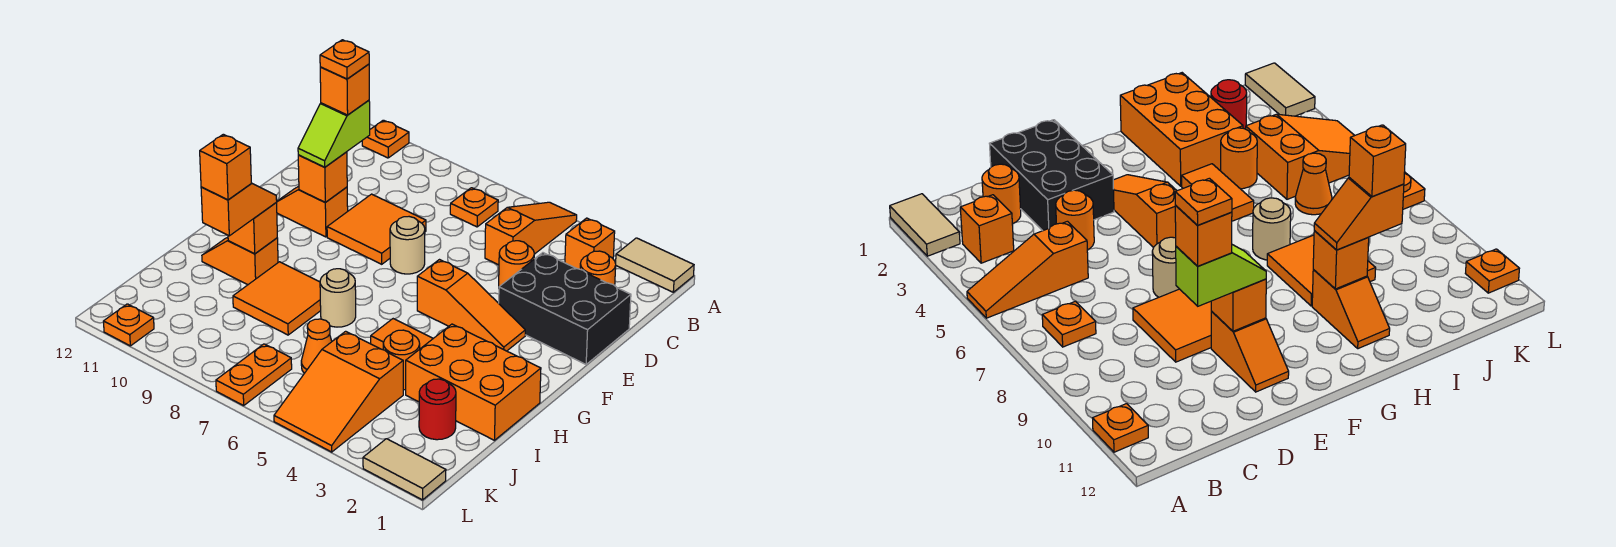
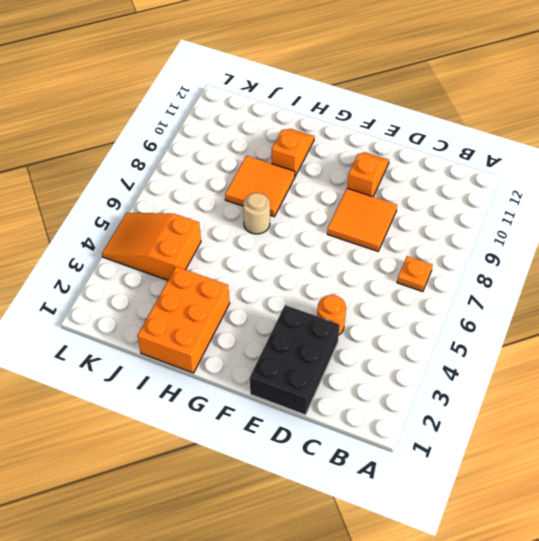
none -> tan 1x2 tile [616,238,694,292]
none -> orange 1x3 slope [485,202,577,265]
none -> orange 1x1 plate [362,120,409,158]
none -> orange 1x1 brick [565,218,615,269]

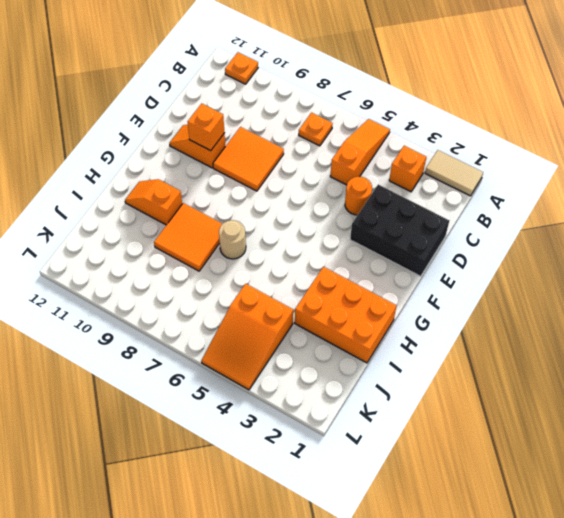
none -> orange 1x1 round brick [580,251,616,286]
none -> tan 1x1 round brick [390,217,425,274]
none -> orange 1x3 slope [417,260,525,351]
none -> orange 1x2 tile [371,319,433,350]

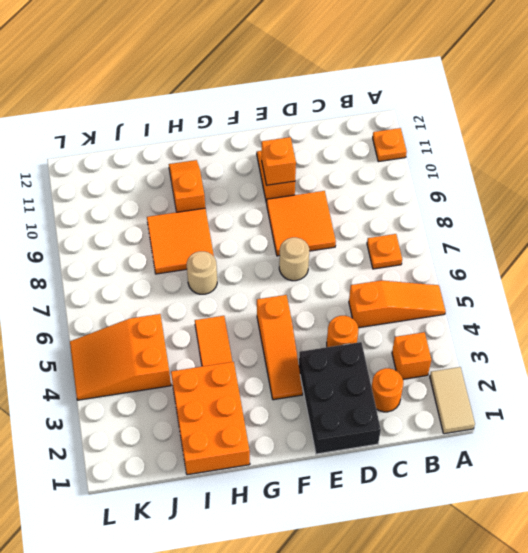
none -> orange 1x1 round brick [383,330,420,390]
none -> red 1x1 round brick [419,379,456,440]
none -> orange 1x1 cone [301,319,332,373]
none -> orange 1x2 plate [216,344,292,406]

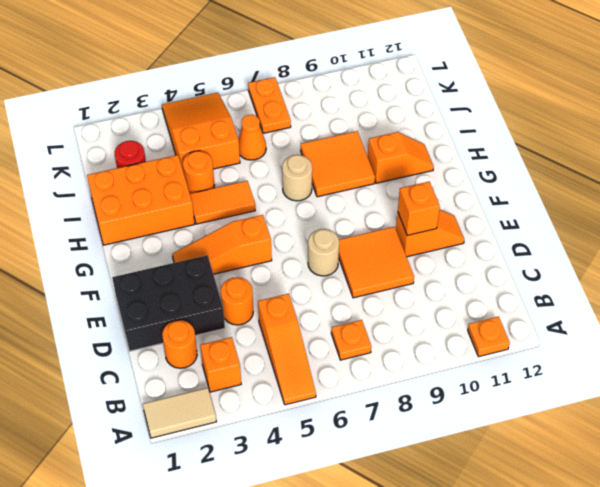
none -> tan 1x2 tile [363,439,446,500]
none -> orange 1x1 plate [103,304,154,346]
none -> orange 1x1 brick [228,203,277,254]
none -> lime 1x2 slope [298,100,370,167]

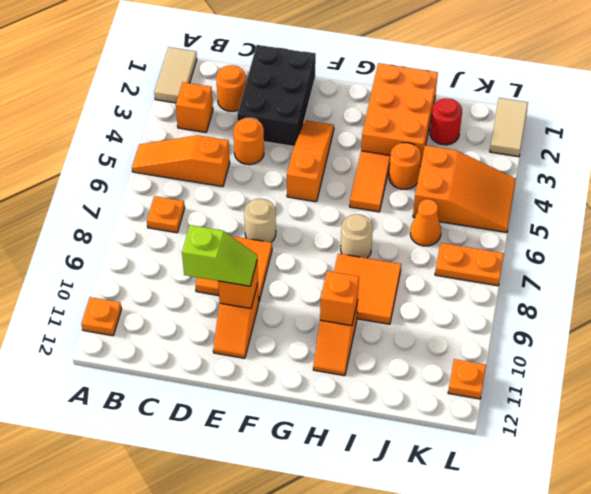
none -> orange 1x2 slope [201,183,277,236]
none -> orange 1x1 brick [320,64,369,115]
none -> orange 1x1 brick [200,134,251,200]
none -> orange 1x1 plate [320,40,369,79]

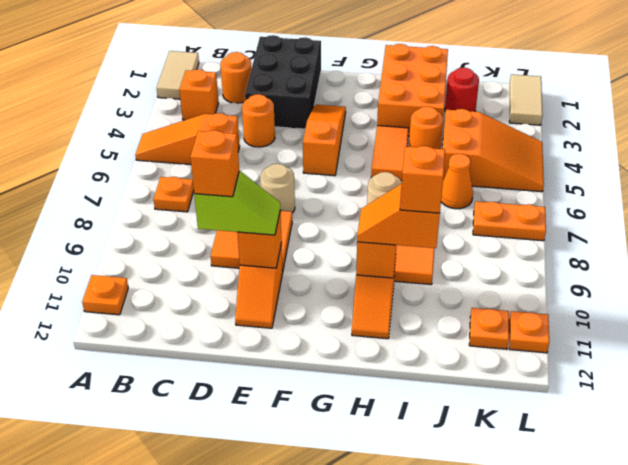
orange 1x1 plate [469,308,509,349] -> orange 1x1 plate moved to [320,40,369,79]

